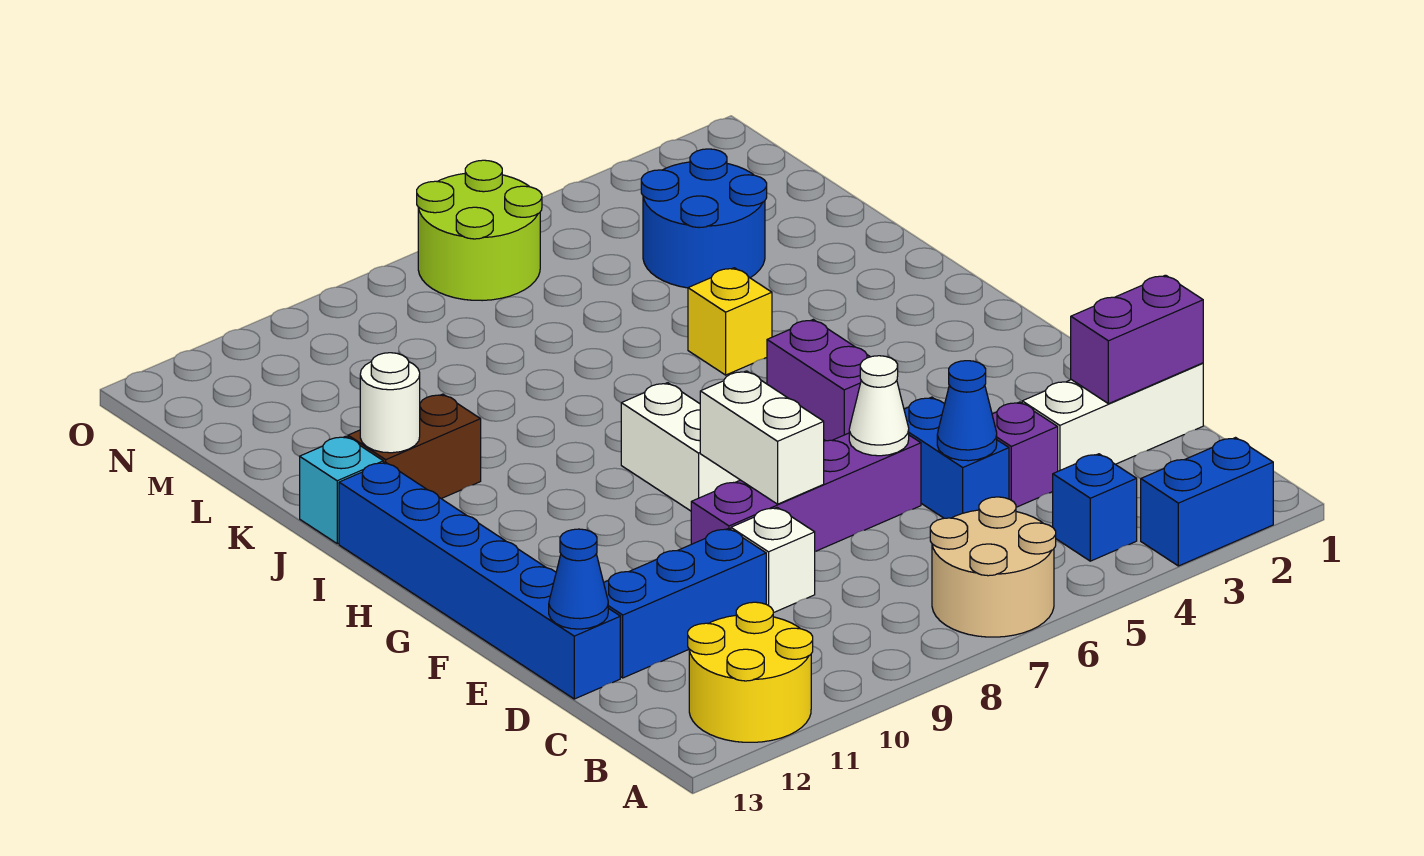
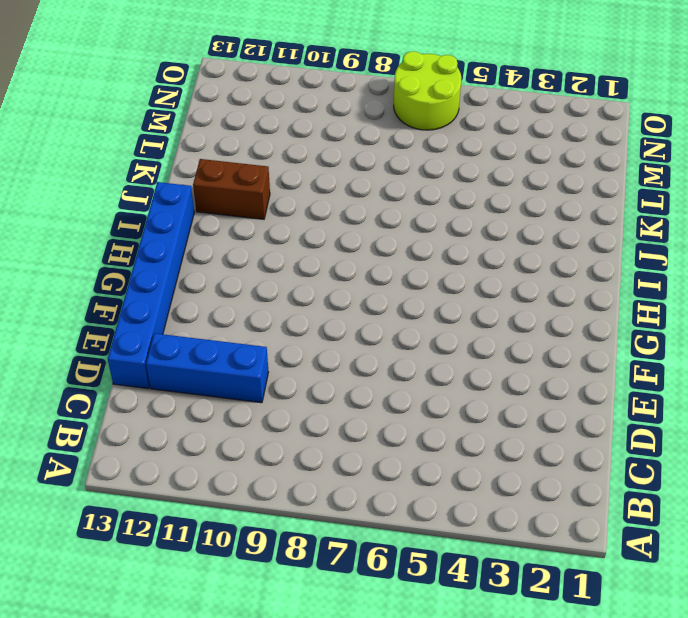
none -> blue 1x2 brick [1141,438,1273,566]
none -> tan 2x2 round brick [930,497,1056,637]
none -> yellow 2x2 round brick [688,602,813,742]

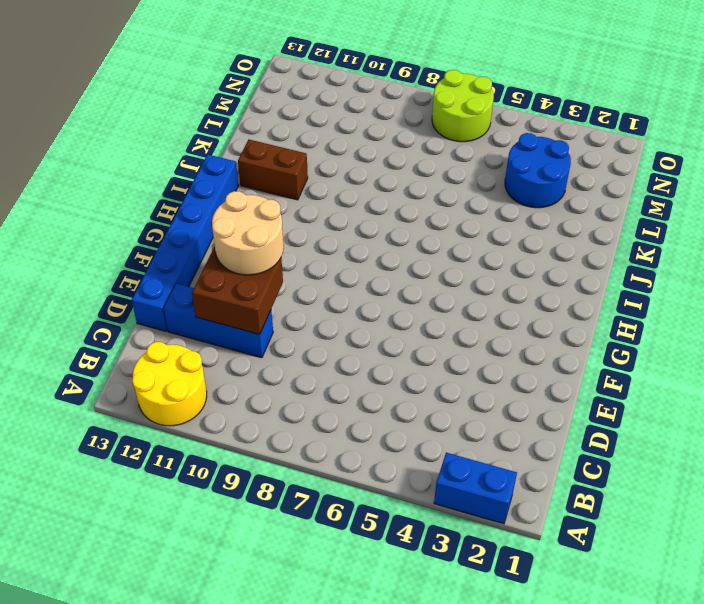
brown 2x2 brick [192,247,283,334] -> none
tan 2x2 round brick [212,191,284,275] -> tan 2x2 round brick moved to [930,497,1056,637]
none -> blue 1x1 brick [1053,454,1137,561]
none -> white 1x3 brick [1022,363,1203,471]
none -> purple 1x1 brick [992,402,1058,507]

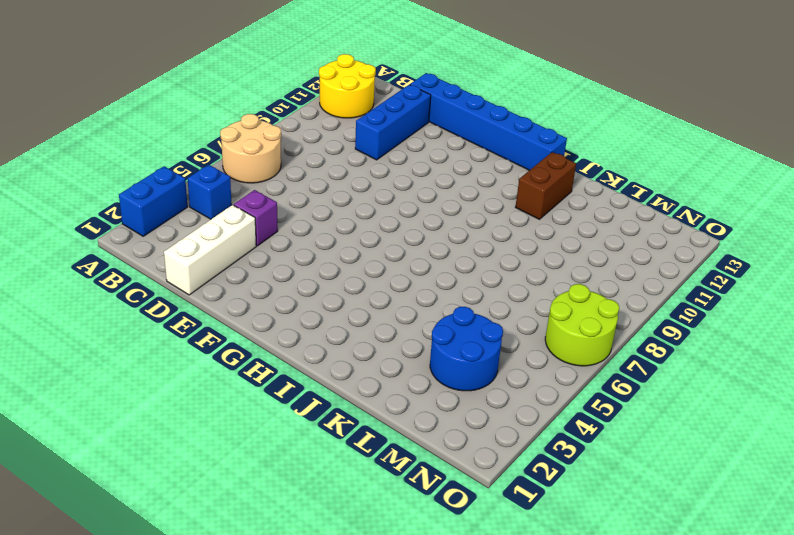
none -> blue 1x2 brick [904,397,1009,518]
none -> white 1x1 brick [731,508,815,613]
none -> purple 1x4 brick [691,433,921,551]

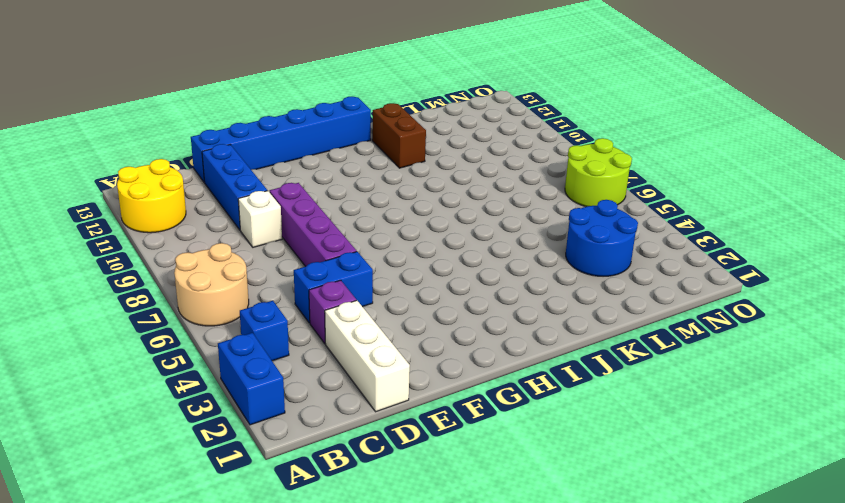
none -> purple 1x2 brick [767,320,870,441]
none -> white 1x2 brick [621,383,740,511]
none -> yellow 1x1 brick [688,268,772,375]

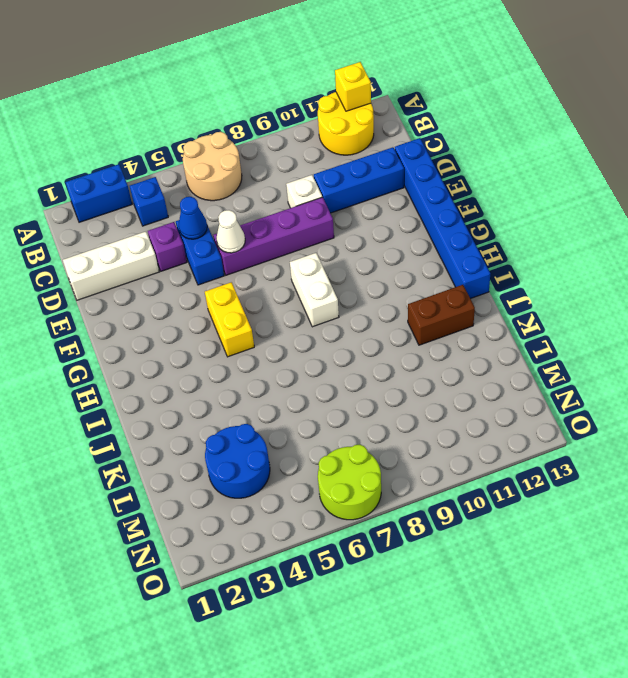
yellow 1x1 brick [335,62,371,111] -> yellow 1x1 brick moved to [688,268,772,375]
yellow 1x2 brick [205,282,254,357] -> purple 1x2 brick [767,320,870,441]
none -> cyan 1x1 brick [300,436,383,544]
none -> purple 1x2 brick [1071,275,1203,404]
none -> blue 1x1 cone [549,529,608,629]

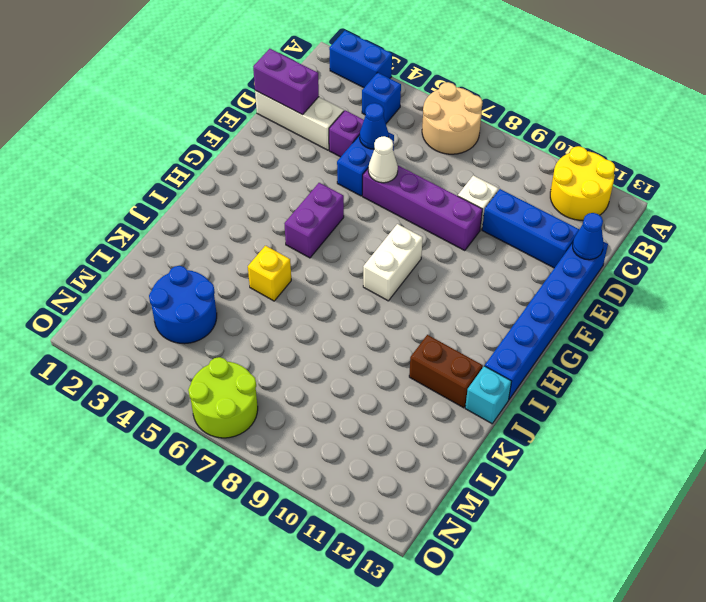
none -> white 1x2 brick [700,371,824,504]
none -> white 1x1 round brick [360,353,420,453]

